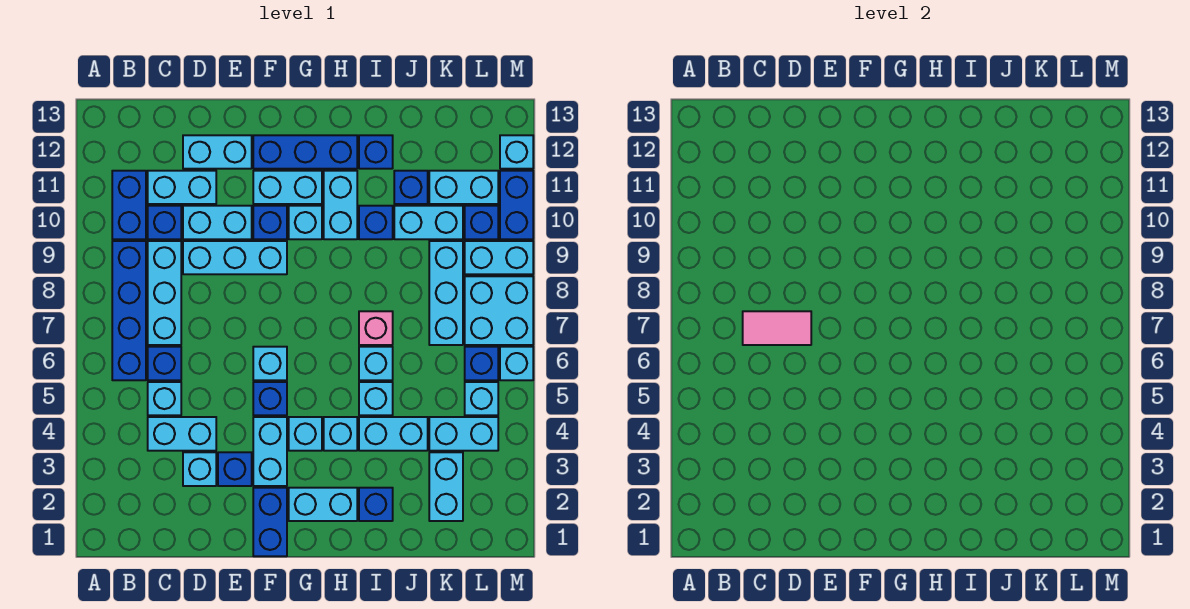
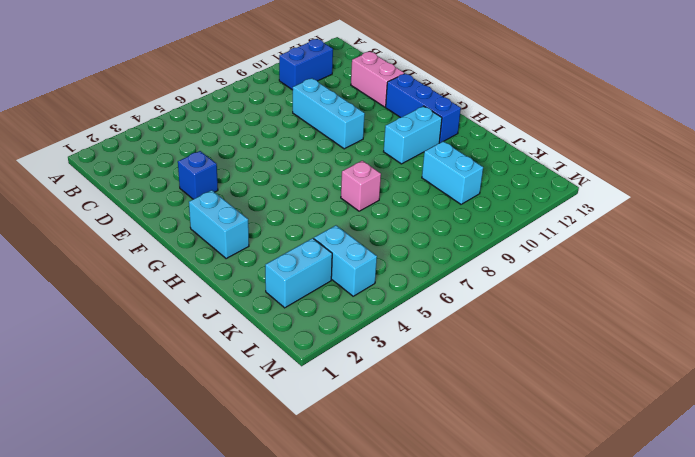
pink 1x2 brick [351,52,404,107] -> cyan 1x2 brick [183,135,252,169]
none -> blue 1x4 brick [112,241,146,380]
none -> cyan 1x2 brick [148,417,216,451]
none -> cyan 1x1 brick [148,382,181,415]
none -> blue 1x1 brick [148,347,181,380]

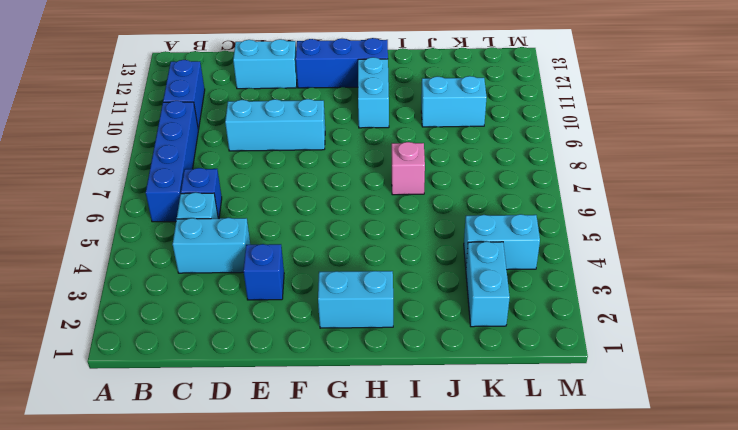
none -> cyan 1x3 brick [148,241,181,345]
none -> blue 1x1 brick [148,206,181,239]
none -> cyan 1x2 brick [148,171,216,204]
none -> cyan 1x1 brick [183,452,216,486]

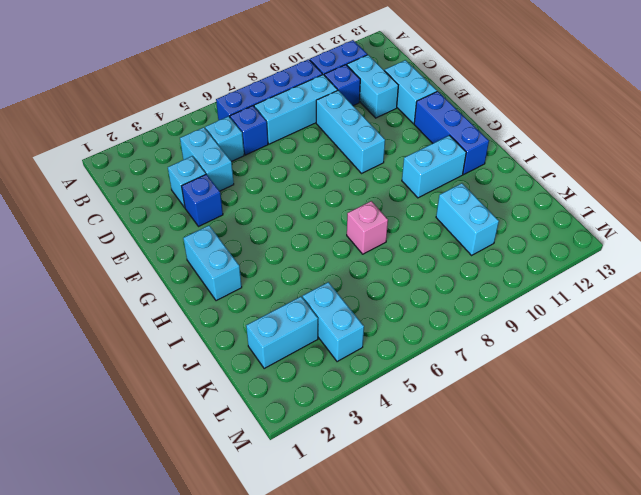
none -> cyan 1x2 brick [183,206,252,239]
none -> blue 1x2 brick [253,488,287,556]
none -> cyan 1x2 brick [253,417,287,486]
none -> blue 1x1 brick [253,382,287,415]

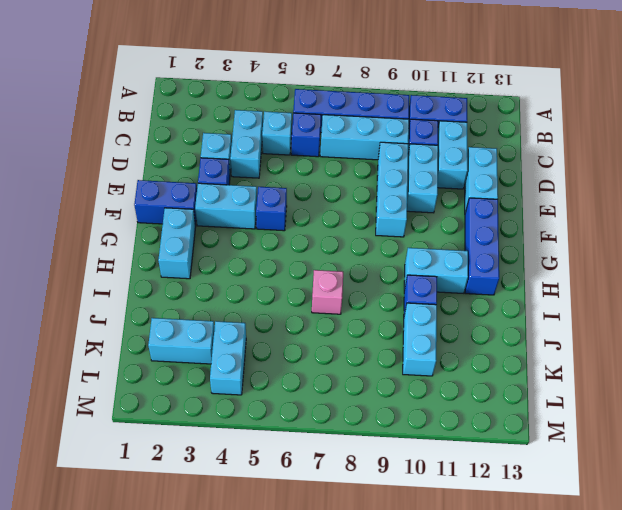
none -> cyan 1x1 brick [253,347,287,380]
none -> blue 1x1 brick [253,206,287,239]
none -> cyan 1x2 brick [253,171,322,204]
none -> cyan 1x1 brick [289,417,322,451]

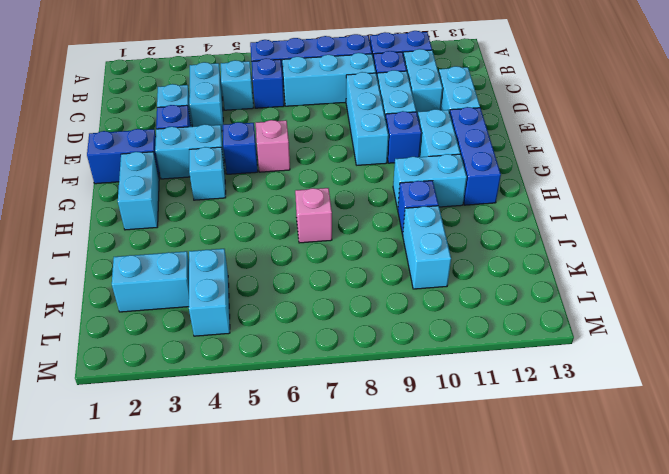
pink 1x1 brick [256,120,290,172] -> cyan 1x1 brick [253,347,287,380]
none -> cyan 1x1 brick [289,206,322,239]
none -> cyan 1x1 brick [324,417,357,451]
none -> blue 1x1 brick [359,488,393,521]
none -> cyan 1x2 brick [359,417,428,451]

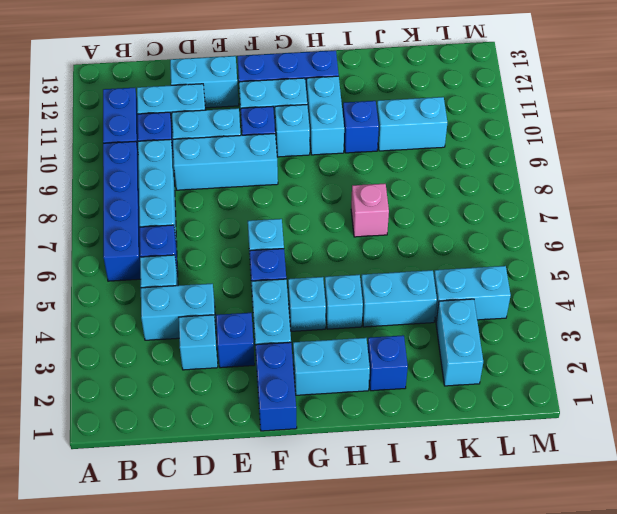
none -> cyan 1x1 brick [359,382,393,415]
none -> cyan 1x1 brick [359,347,393,380]
none -> blue 1x1 brick [359,135,393,169]
none -> blue 1x1 brick [394,171,428,204]

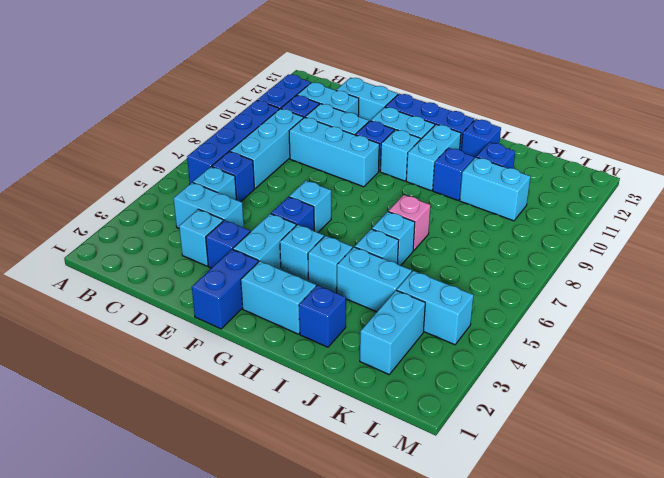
none -> cyan 1x3 brick [429,241,463,345]
none -> cyan 1x2 brick [429,171,498,204]
none -> cyan 1x1 brick [465,382,498,415]
none -> blue 1x1 brick [465,347,498,380]

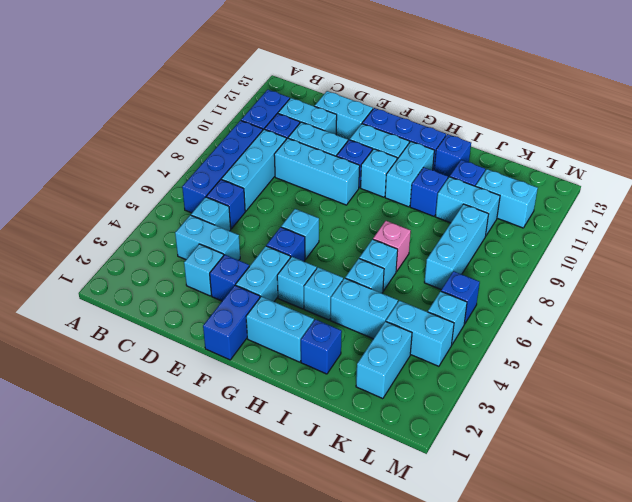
none -> cyan 2x2 brick [465,276,533,345]
none -> cyan 1x2 brick [465,241,533,274]
none -> blue 1x1 brick [465,206,498,239]
none -> cyan 1x1 brick [500,347,533,380]

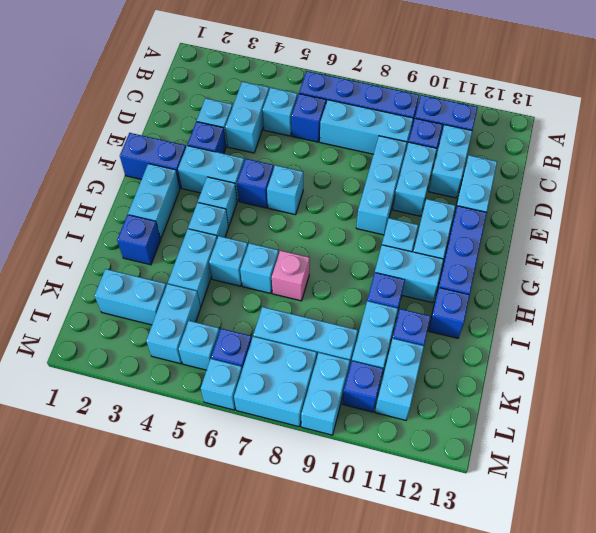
none -> blue 1x1 brick [253,206,287,239]
none -> blue 1x2 brick [500,171,533,239]
none -> cyan 1x1 brick [500,135,533,169]
none -> pink 1x2 tile [743,311,811,345]

